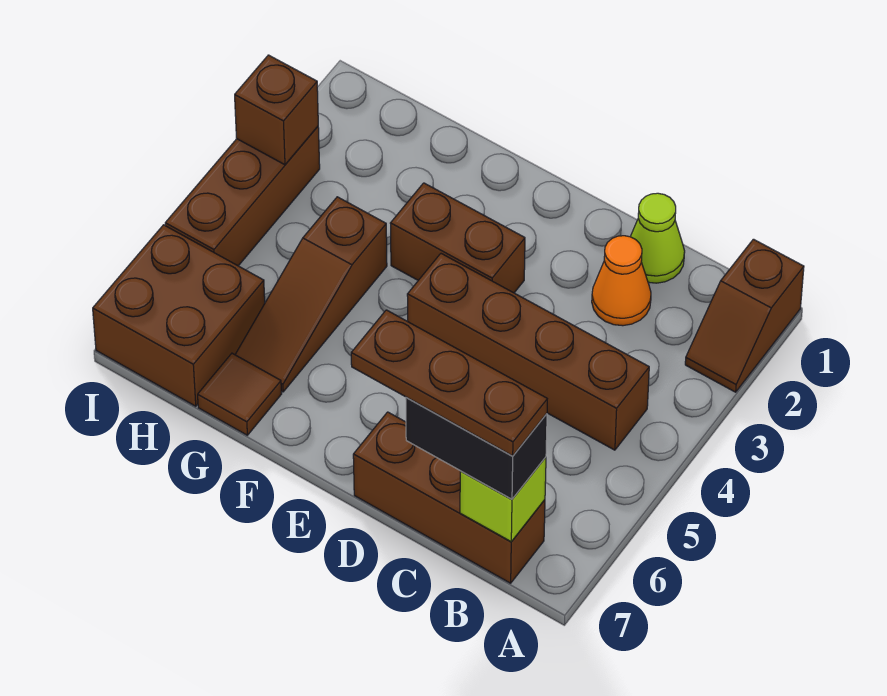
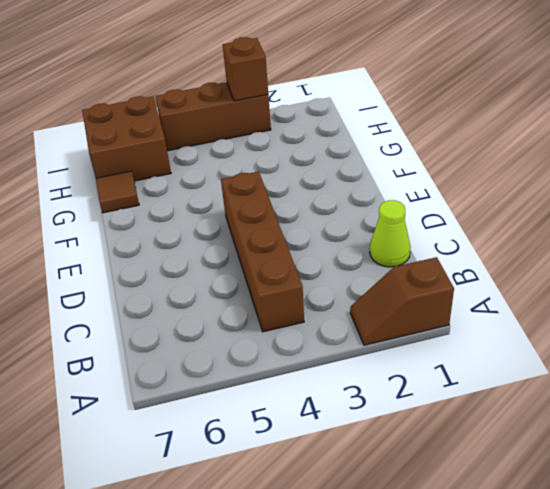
none -> brown 1x3 brick [353,412,545,583]
none -> orange 1x1 cone [592,236,651,326]
none -> brown 1x2 brick [390,183,525,293]

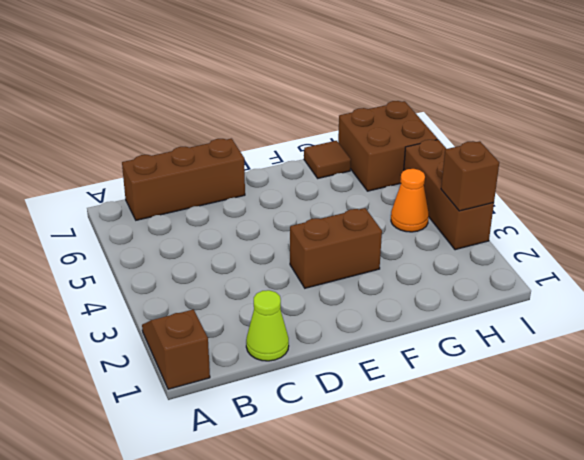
orange 1x1 cone [391,169,429,232] -> orange 1x1 cone moved to [592,236,651,326]
none -> brown 1x4 brick [407,254,649,450]
none -> brown 1x3 slope [235,197,387,392]
none -> lime 1x1 brick [460,457,546,542]

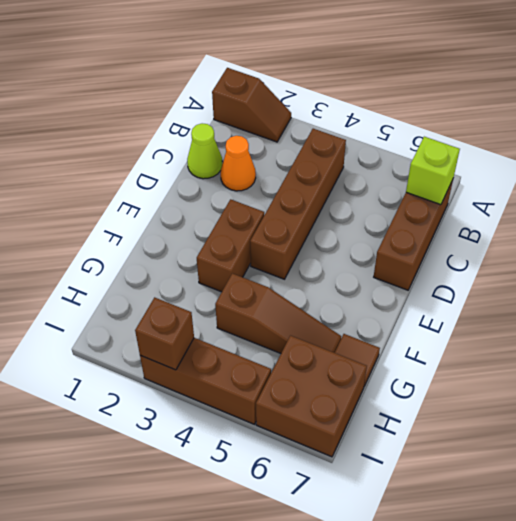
none -> black 1x2 brick [406,397,547,499]
none -> brown 1x3 plate [351,310,547,456]

